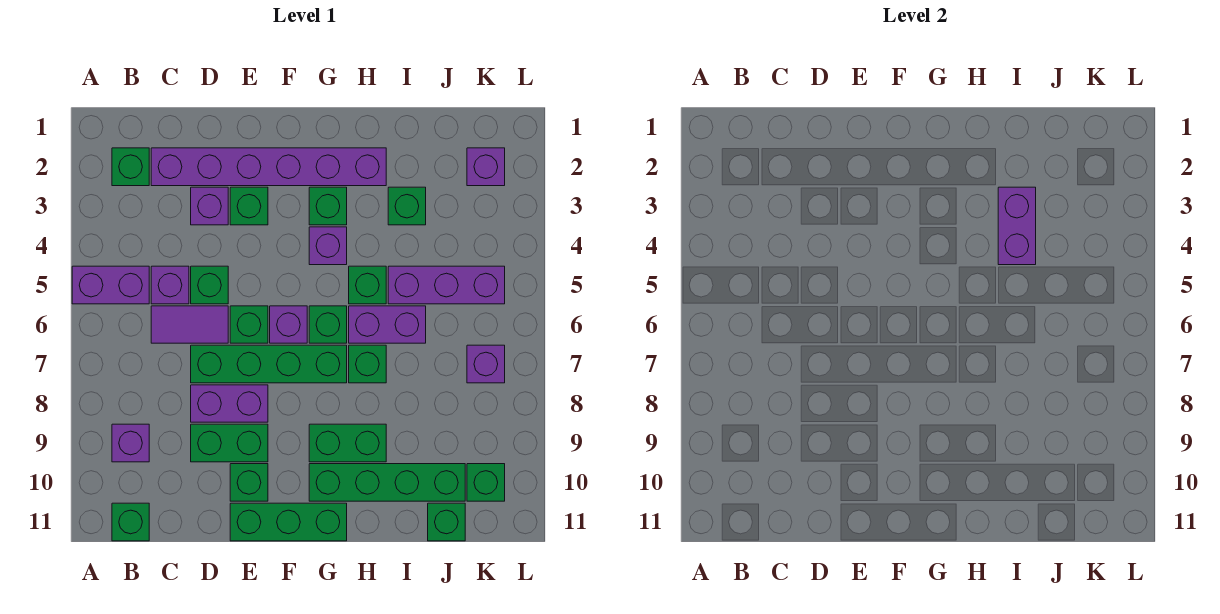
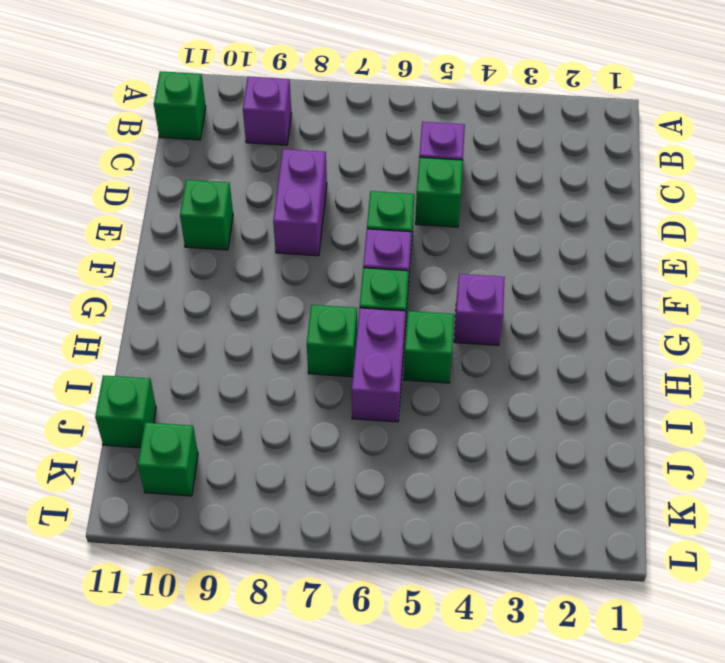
none -> purple 1x2 brick [72,266,149,304]
none -> green 1x1 brick [112,148,149,186]
none -> purple 1x6 brick [151,148,386,186]
none -> purple 1x2 tile [151,306,228,343]

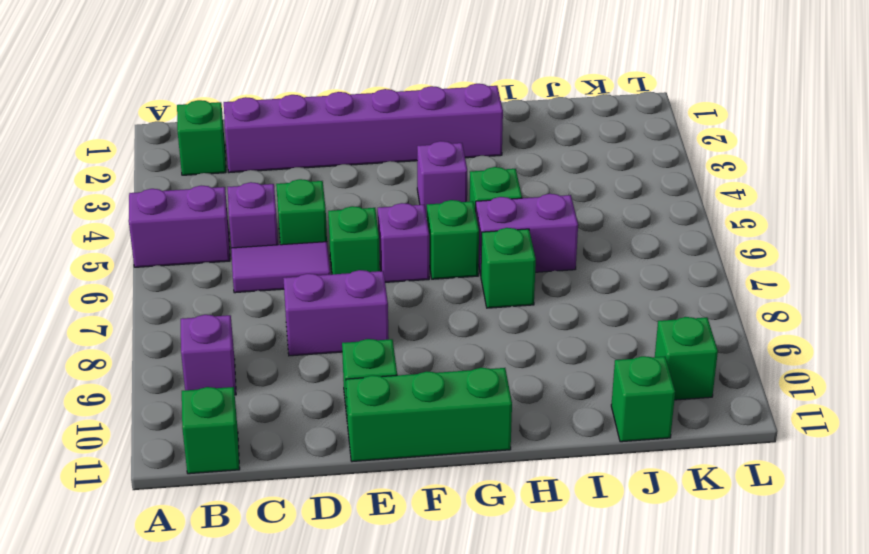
none -> purple 1x1 brick [191,187,228,225]
none -> green 1x4 brick [191,345,347,383]
none -> green 1x2 brick [191,424,268,462]
none -> green 1x1 brick [230,187,268,225]

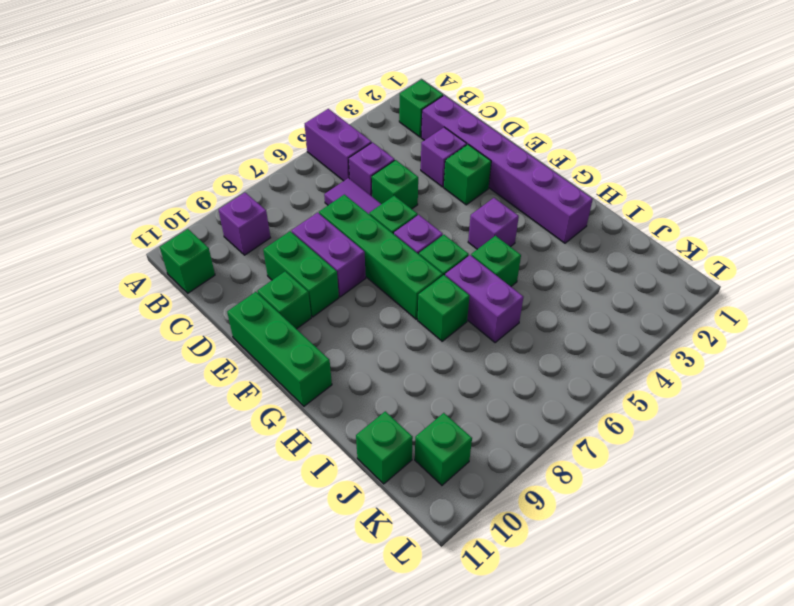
none -> green 1x1 brick [309,187,347,225]
none -> green 1x2 brick [309,424,386,462]
none -> green 1x4 brick [309,464,465,501]
none -> green 1x1 brick [388,187,426,225]

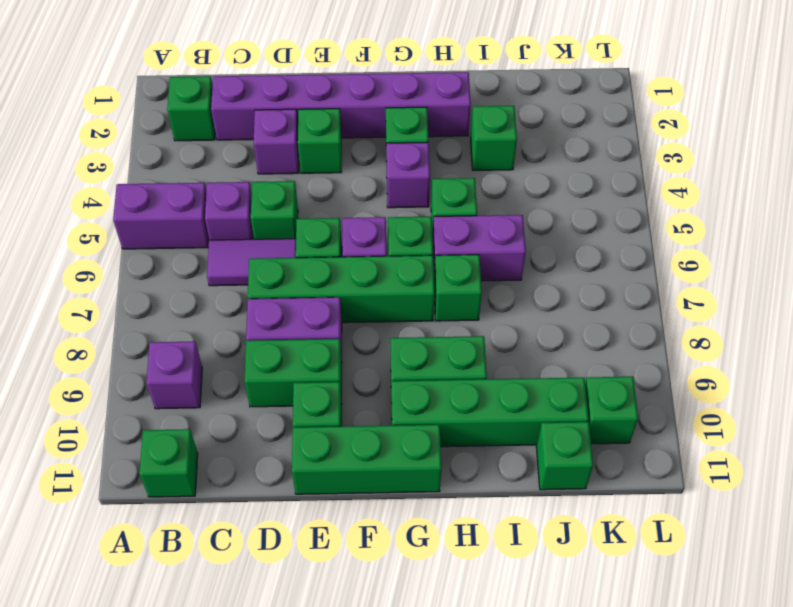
none -> purple 1x3 brick [388,266,505,304]
none -> purple 1x1 brick [467,148,505,186]
none -> purple 1x1 brick [467,345,505,383]
none -> purple 1x2 brick [998,187,1036,265]

